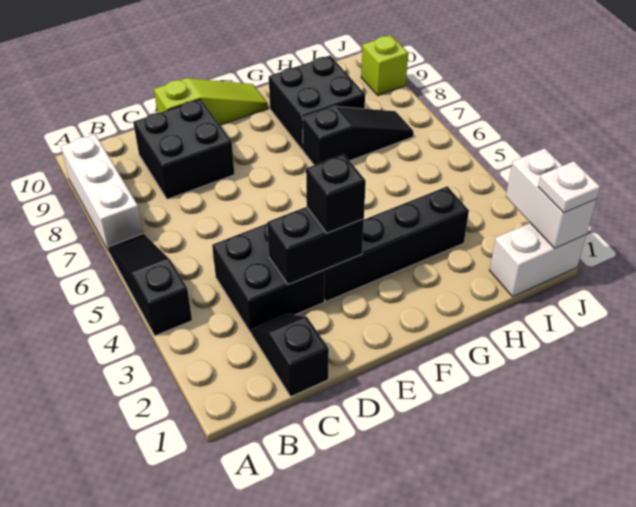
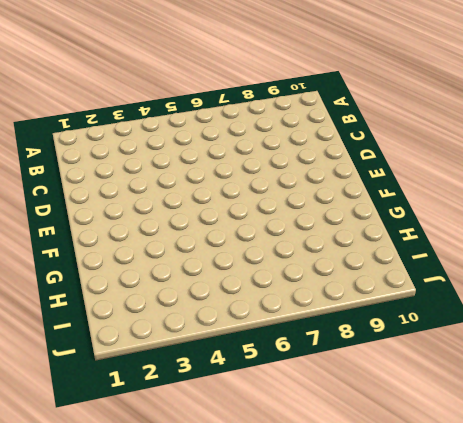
none -> black 1x3 slope [108,234,192,336]
none -> white 1x3 brick [61,134,143,251]
none -> black 1x2 slope [251,314,329,396]

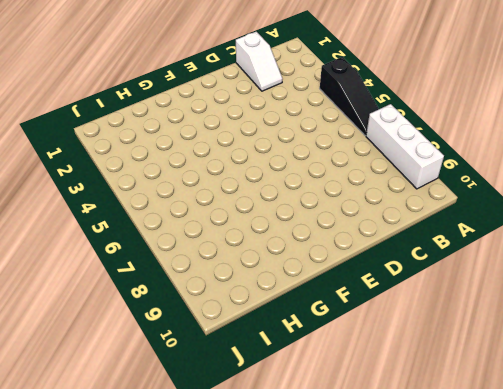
white 1x2 slope [236,32,283,91] -> black 1x2 slope [251,314,329,396]
none -> black 2x2 brick [212,224,325,333]
none -> black 2x2 brick [133,99,234,199]
none -> lime 1x3 slope [154,78,268,125]

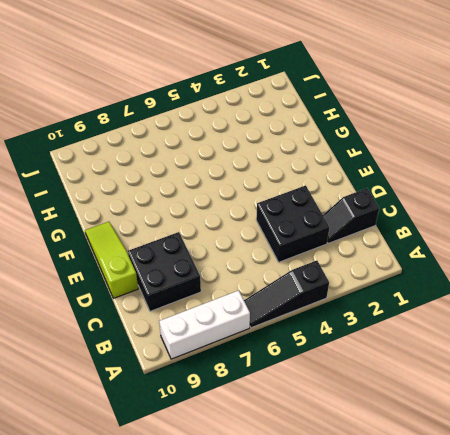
none -> black 1x4 brick [324,186,469,302]
none -> black 1x3 slope [302,106,414,165]
none -> black 2x2 brick [269,55,365,150]

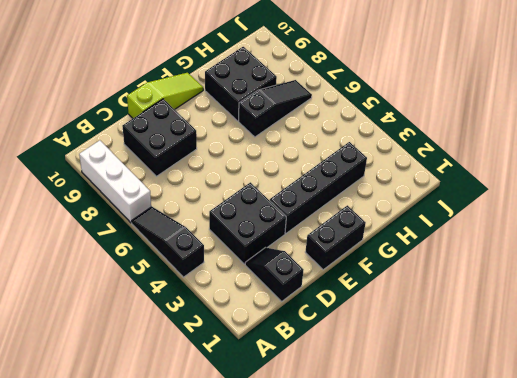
black 1x2 brick [305,205,366,270] -> black 1x2 brick moved to [267,207,364,285]
none -> white 1x2 brick [490,223,586,296]
none -> lime 1x1 brick [361,35,408,95]
none -> white 1x2 brick [506,148,597,248]

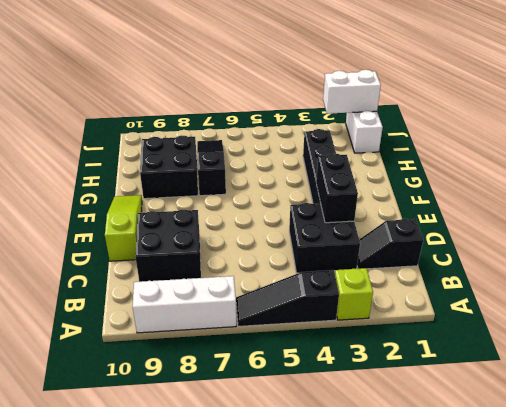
lime 1x1 brick [335,268,373,320] -> lime 1x1 brick moved to [361,35,408,95]
none -> black 1x1 brick [306,154,366,233]
none -> white 1x1 plate [538,161,600,213]

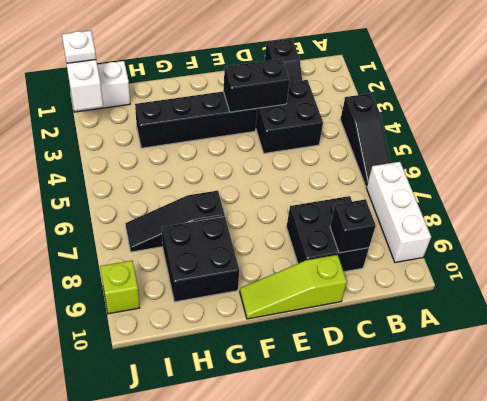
black 1x1 brick [330,199,376,253] -> black 1x1 brick moved to [306,154,366,233]

